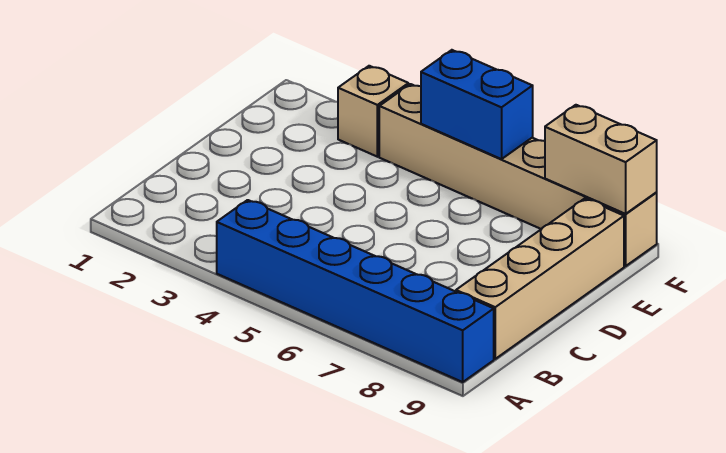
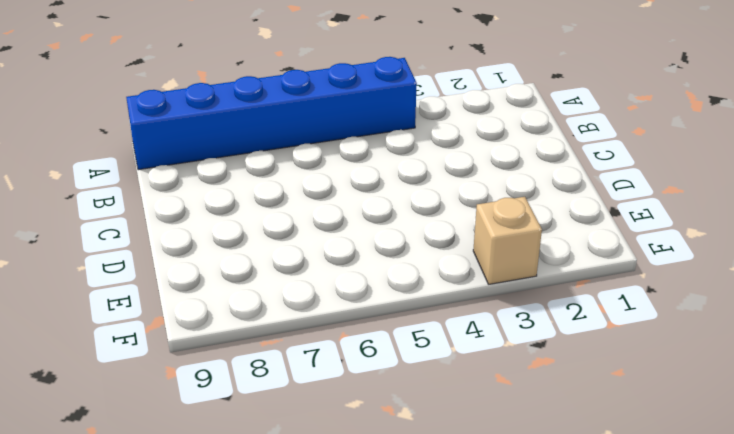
none -> tan 1x4 brick [456,198,624,359]
none -> tan 1x6 brick [379,84,657,266]

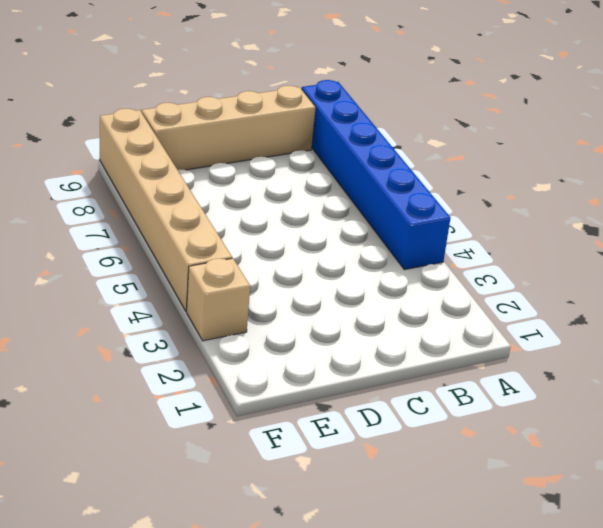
none -> blue 1x2 brick [421,50,533,159]
none -> tan 1x2 brick [545,105,657,214]

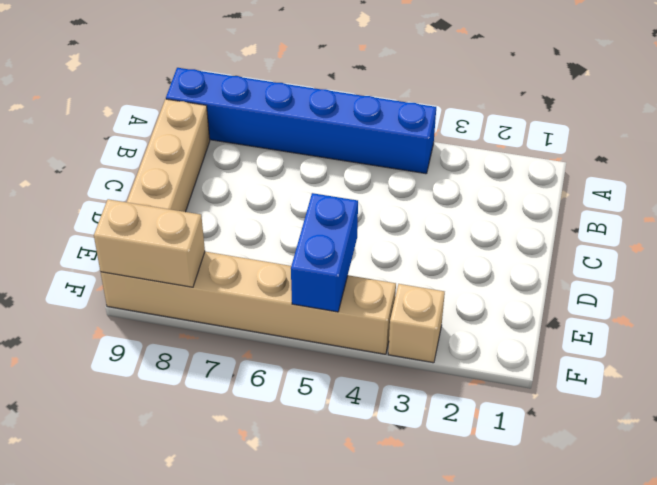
blue 1x2 brick [291,193,358,312] -> blue 1x2 brick turned to [421,50,533,159]

